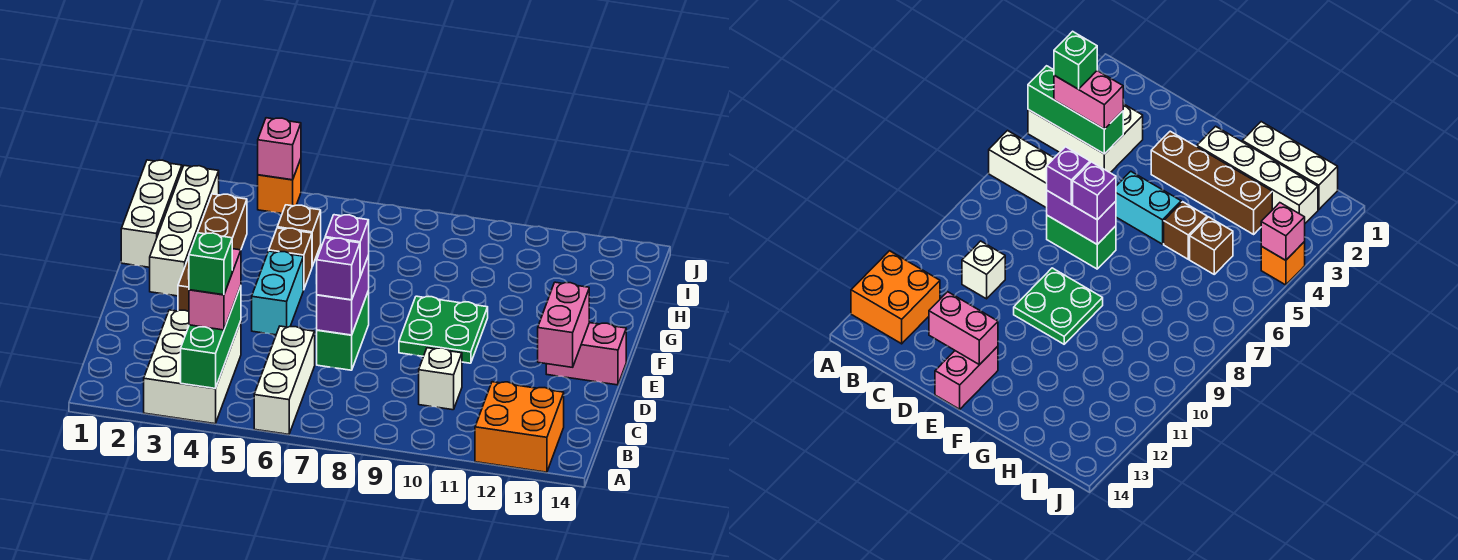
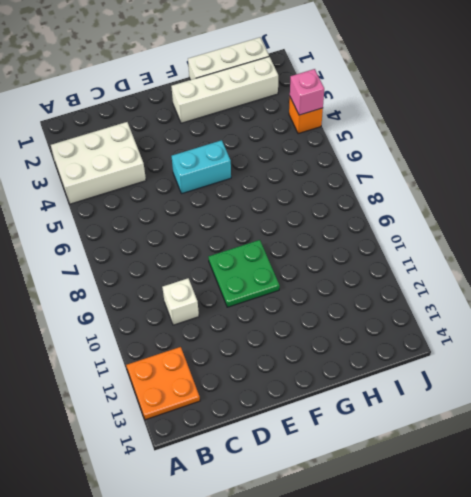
orange 2x2 plate [126,347,200,420] -> orange 2x2 brick [475,382,564,472]
none -> white 1x3 brick [254,326,315,434]
none -> green 1x2 brick [317,291,369,370]
none -> brown 1x4 brick [178,194,247,311]

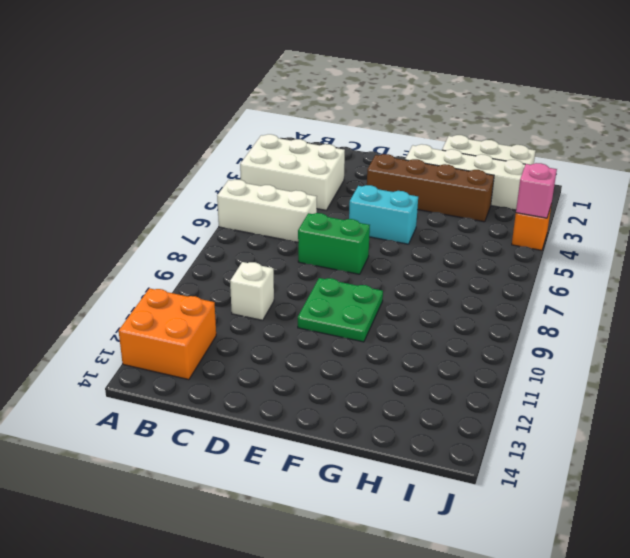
none -> pink 1x2 brick [546,323,626,385]
none -> brown 1x1 brick [269,228,312,290]
none -> brown 1x1 brick [277,205,321,266]

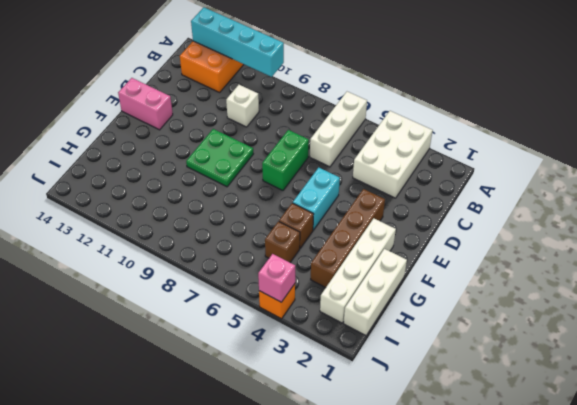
cyan 1x4 brick [191,7,284,77] -> none
none -> green 1x3 brick [181,286,241,389]
none -> purple 1x2 brick [317,255,369,335]
none -> pink 1x2 brick [538,282,589,367]

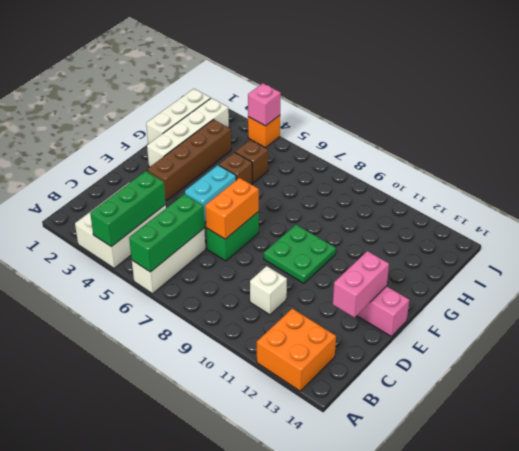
green 1x3 brick [129,194,204,272] -> none
orange 1x2 brick [205,178,259,239] -> purple 1x2 brick [317,255,369,335]
none -> pink 1x2 brick [189,249,241,330]
none -> purple 1x1 brick [316,238,360,300]
none -> purple 1x1 brick [325,215,369,276]

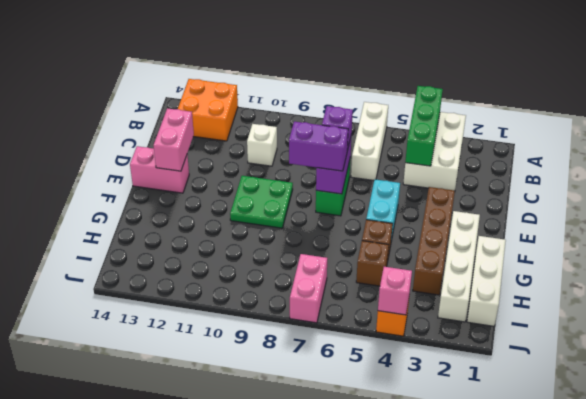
purple 1x2 brick [289,122,348,171] -> purple 1x1 brick [325,215,369,276]
pink 1x2 brick [290,254,327,323] -> pink 1x2 brick moved to [189,249,241,330]
none -> green 1x1 brick [189,233,232,295]

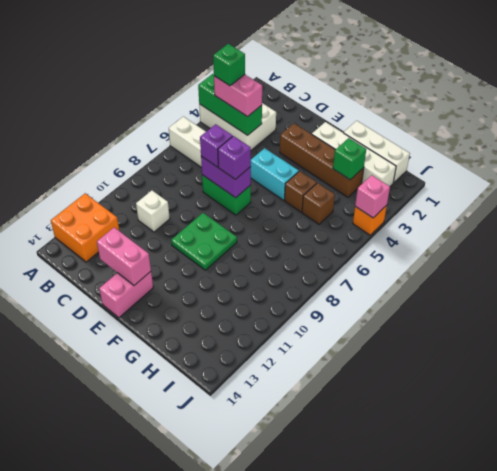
green 1x1 brick [333,138,366,180] -> none

